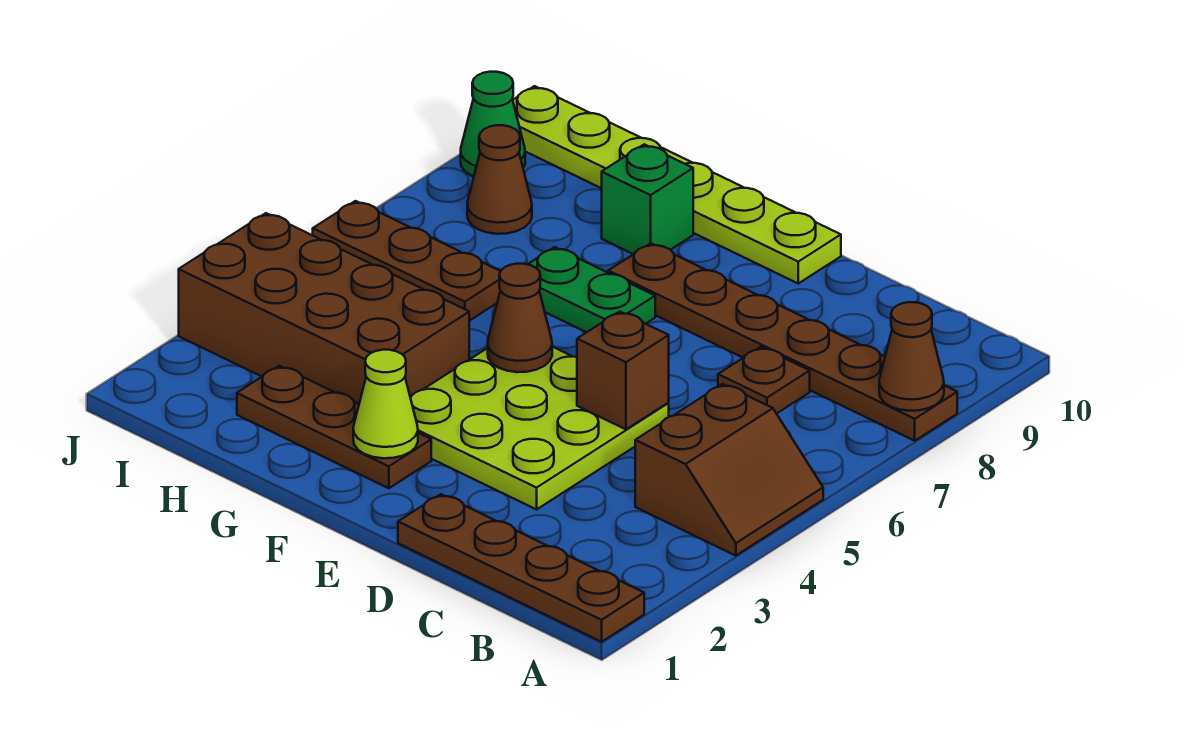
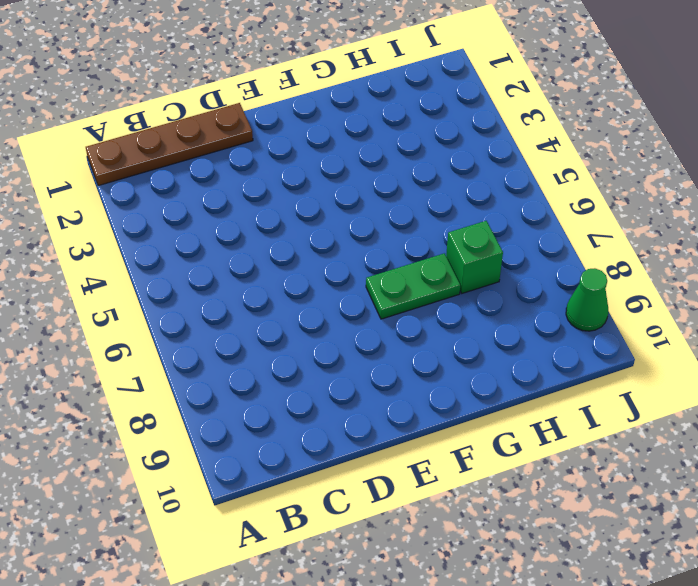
green 1x1 brick [446,221,503,293] -> green 1x1 brick moved to [602,144,693,254]
none -> brown 2x2 slope [635,384,823,556]
none -> brown 1x6 plate [608,243,957,441]
none -> brown 1x1 plate [718,347,810,414]

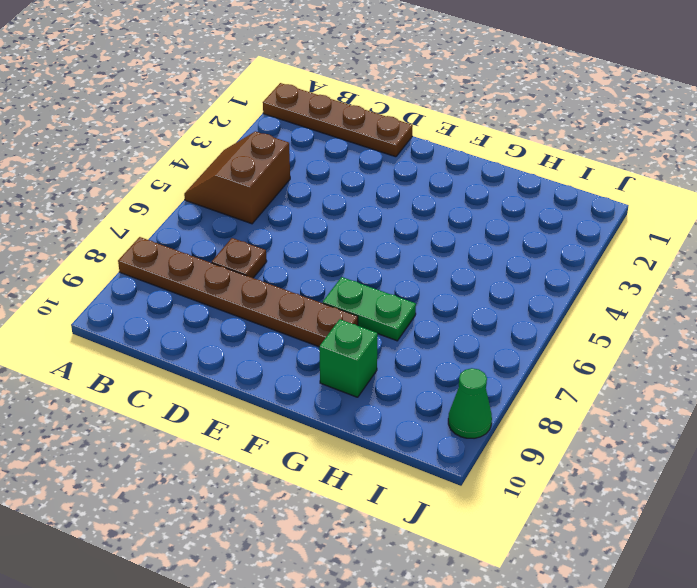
none -> lime 3x3 plate [411,347,669,509]
none -> lime 1x6 plate [513,86,841,283]
none -> brown 1x3 plate [237,366,431,488]

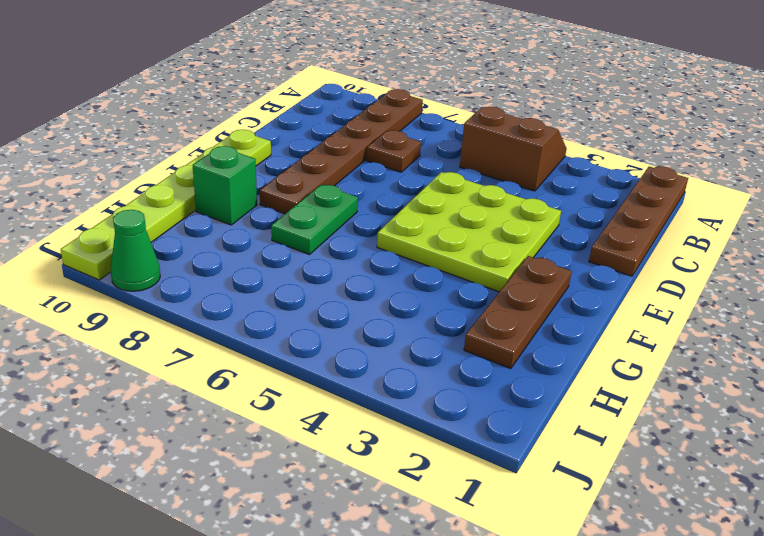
none -> brown 2x4 brick [179,213,469,404]
none -> brown 1x3 plate [313,201,501,321]
none -> brown 1x1 cone [467,125,532,234]

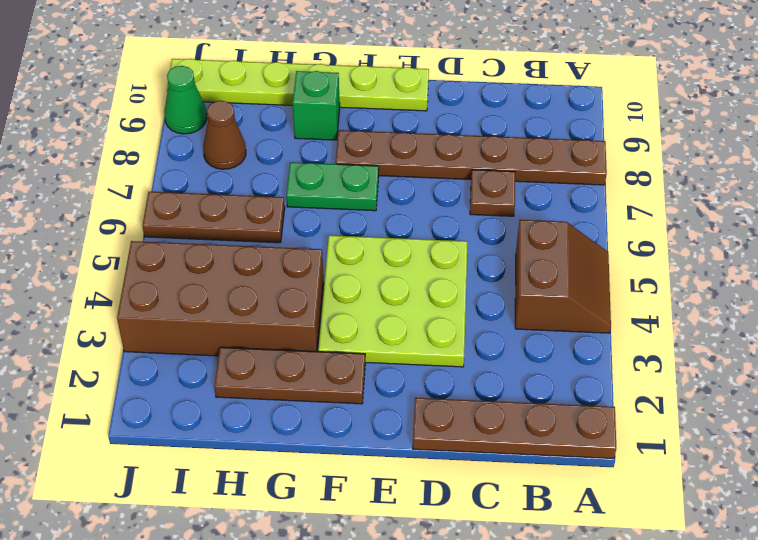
none -> brown 1x1 cone [879,302,944,411]
none -> brown 1x1 brick [577,311,669,429]
none -> lime 1x1 cone [353,350,418,458]

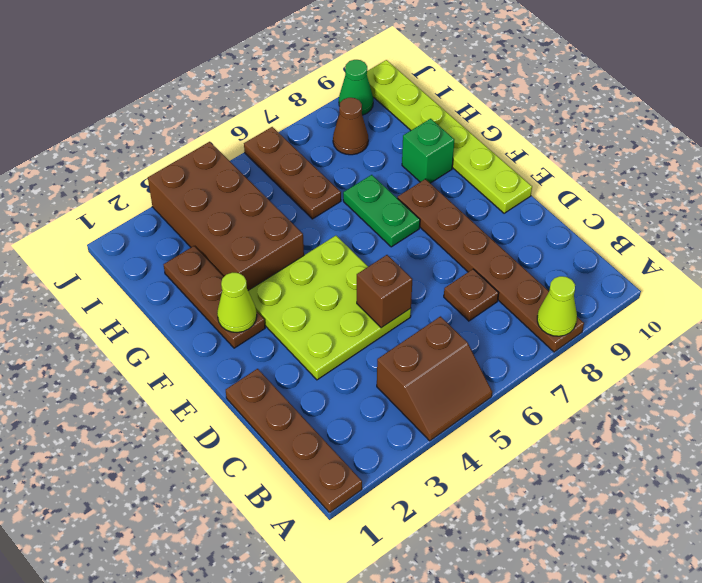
lime 1x1 cone [537,276,577,336] -> brown 1x1 cone [879,302,944,411]
none -> brown 1x1 cone [488,264,552,372]

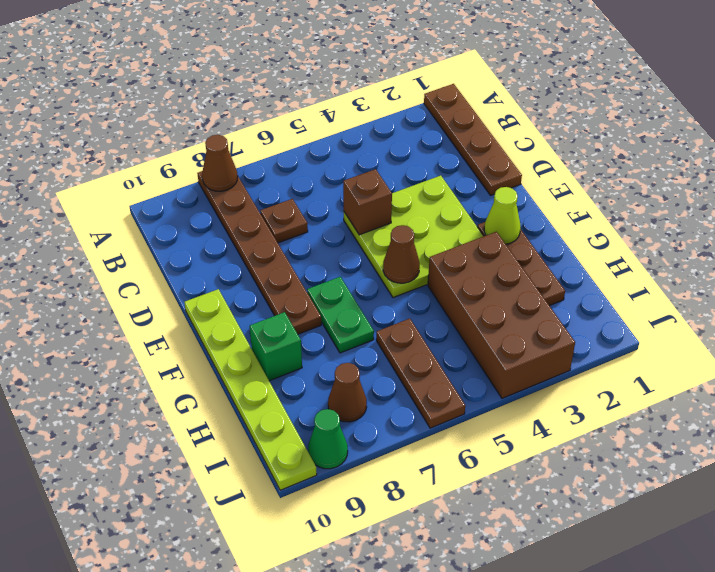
none -> brown 2x2 slope [635,384,823,556]

